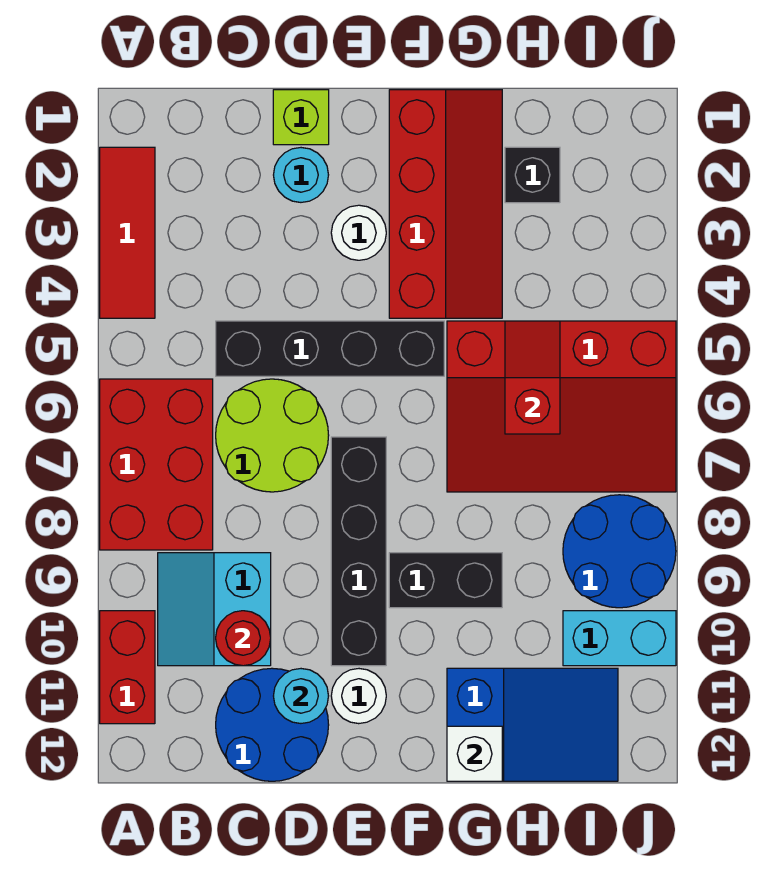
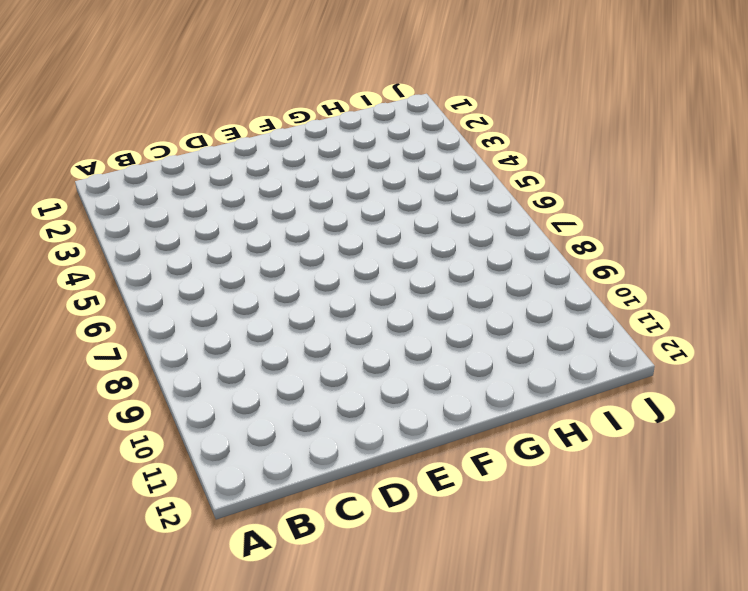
none -> red 1x3 tile [100,147,155,318]
none -> red 2x3 brick [100,379,213,550]
none -> red 1x2 brick [100,611,155,724]

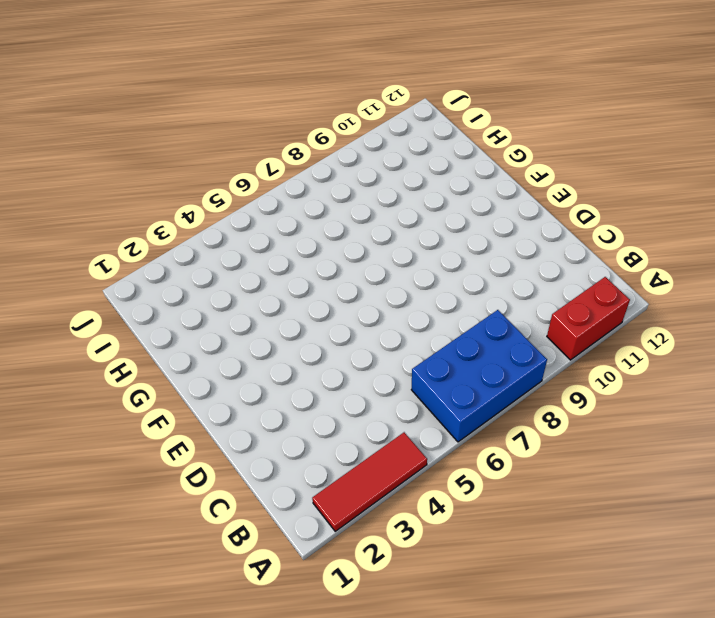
blue 2x3 brick [411,310,547,442] -> red 2x3 brick [100,379,213,550]
none -> cyan 2x2 slope [158,553,271,666]
none -> black 1x4 brick [216,321,444,376]
none -> lime 2x2 round brick [216,379,329,492]

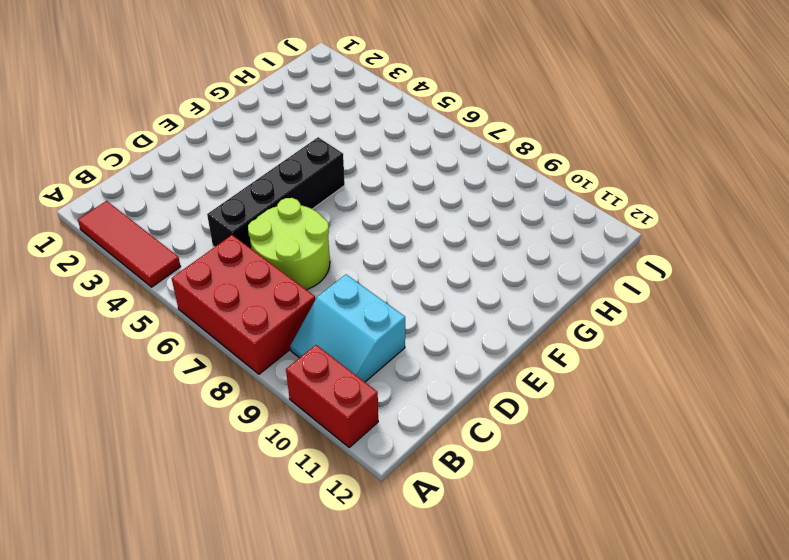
none -> blue 2x2 round brick [216,668,329,781]
none -> lime 1x1 brick [273,90,329,145]
none -> cyan 1x1 round brick [274,148,328,202]

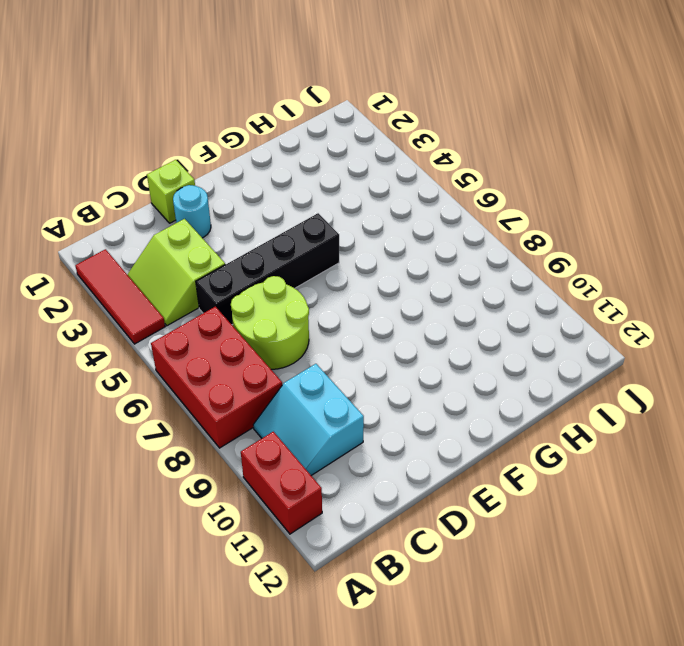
lime 2x2 slope [127,219,225,326] -> none
none -> blue 2x2 round brick [216,668,329,781]
none -> white 1x1 round brick [331,205,386,260]
none -> black 1x4 brick [331,437,386,666]

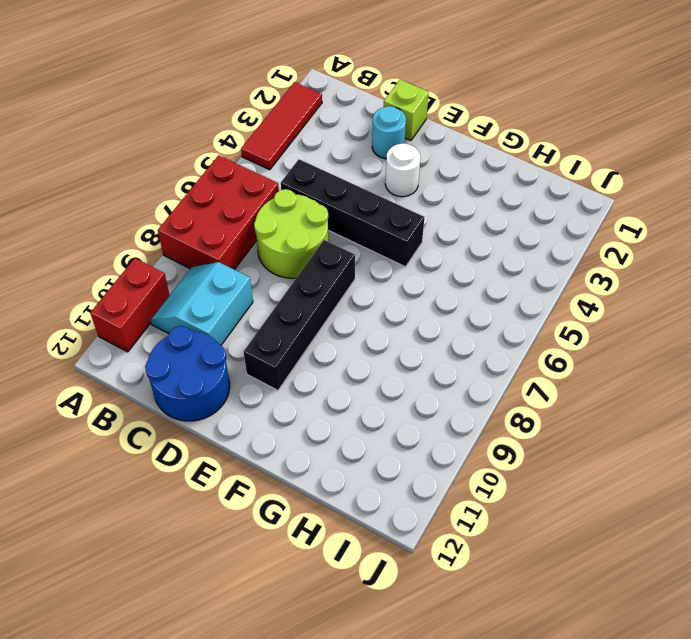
none -> white 1x1 round brick [331,669,386,724]
none -> red 2x4 slope [389,90,502,318]
none -> black 1x2 brick [389,553,502,608]

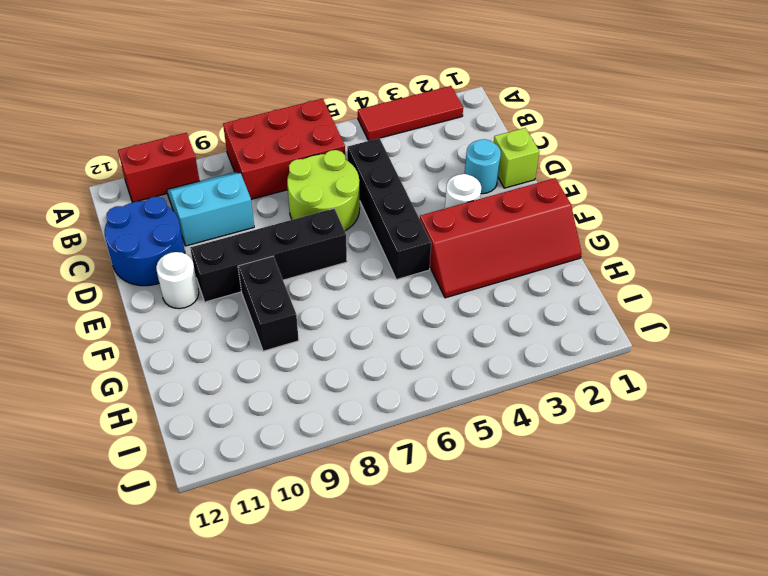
none -> red 3x4 slope [447,321,676,492]
none -> blue 2x3 slope [447,668,618,781]
none -> black 1x1 brick [505,147,560,203]

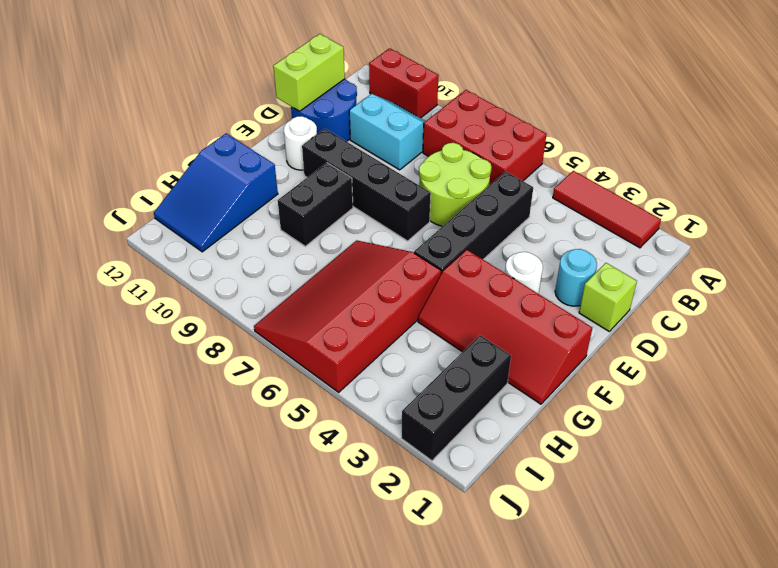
lime 1x2 brick [273,34,345,111] -> none
black 1x3 brick [401,335,511,461] -> black 1x1 brick [505,147,560,203]
none -> blue 2x2 round brick [563,495,676,608]
none -> cyan 1x2 brick [563,611,676,666]
none -> red 1x1 round brick [216,611,271,666]

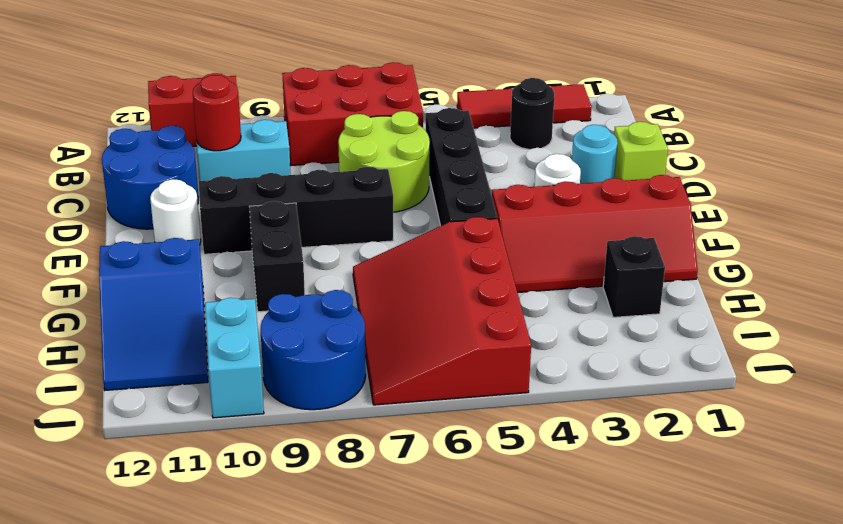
black 1x1 round brick [510,78,555,149] -> none
none -> cyan 1x1 round brick [274,669,328,723]
none -> white 1x1 brick [447,726,502,781]
none -> red 1x2 slope [505,321,560,434]

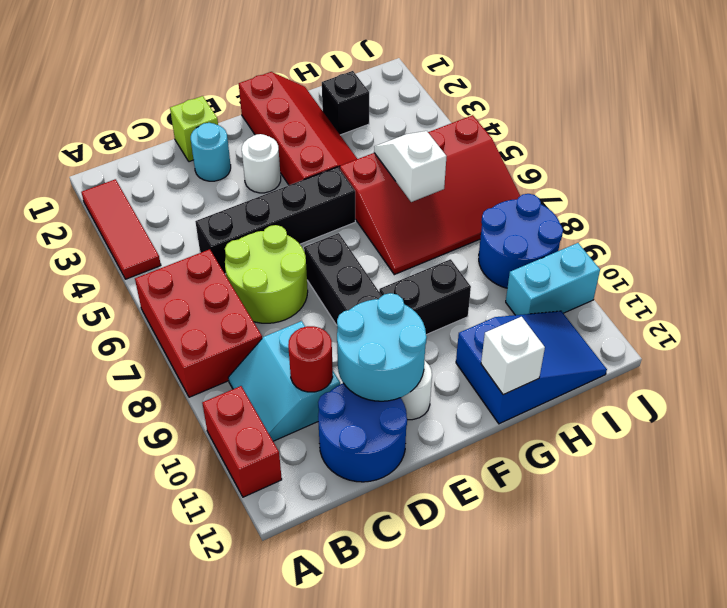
cyan 2x2 round brick [337,293,427,401] -> cyan 1x1 round brick [274,669,328,723]
white 1x2 slope [374,131,447,202] -> red 1x2 slope [505,321,560,434]

